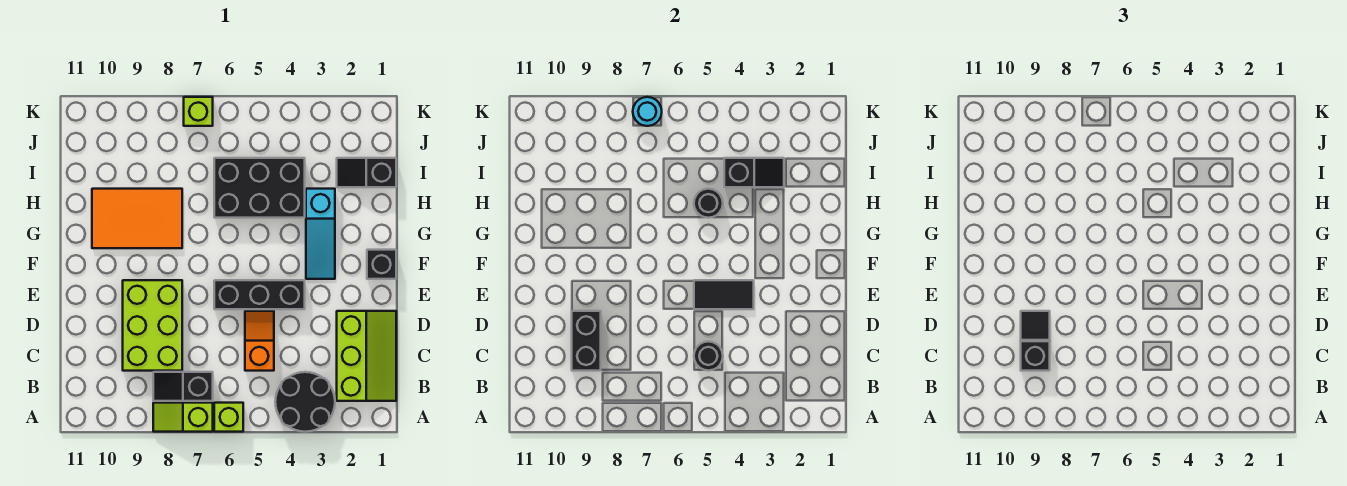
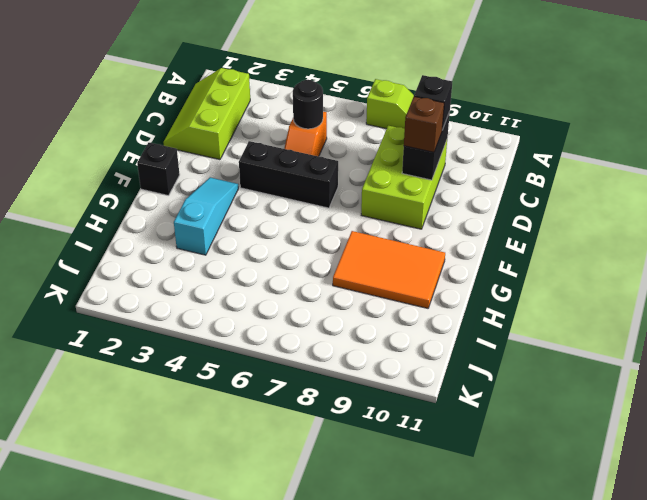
brown 1x1 brick [404,96,444,152] -> black 1x1 tile [1021,311,1050,340]
none -> black 2x2 round brick [275,372,335,432]
none -> lime 1x1 brick [214,403,243,432]
none -> black 1x2 slope [153,372,213,401]

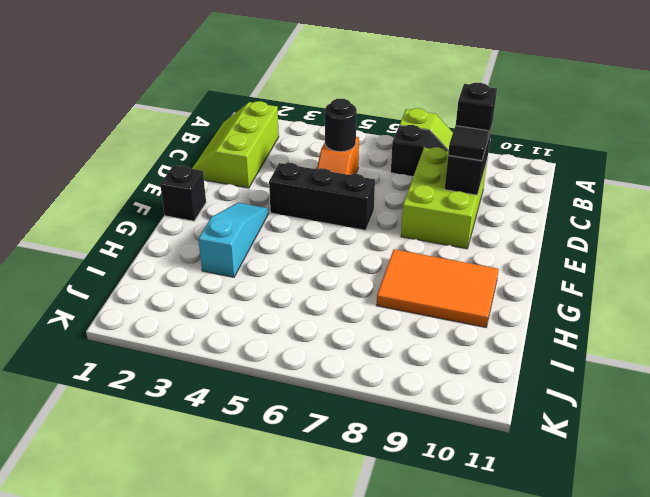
none -> black 2x2 round brick [275,372,335,432]
none -> lime 1x1 brick [214,403,243,432]
none -> black 2x3 brick [214,158,305,218]

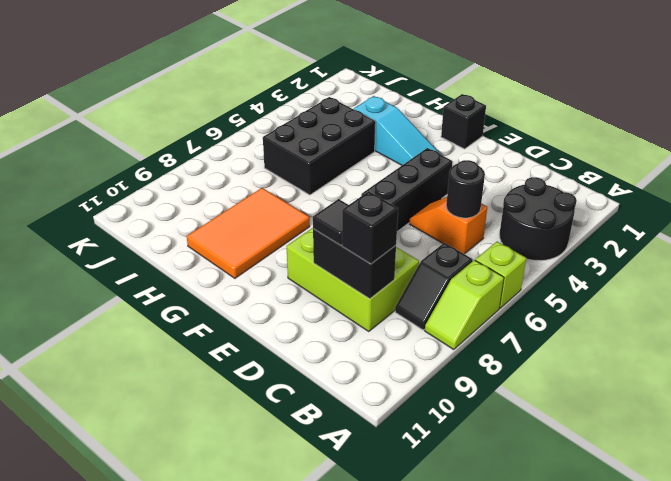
none -> lime 2x3 slope [337,311,396,401]
none -> black 1x2 slope [337,158,396,187]
none -> lime 1x1 brick [184,97,213,126]

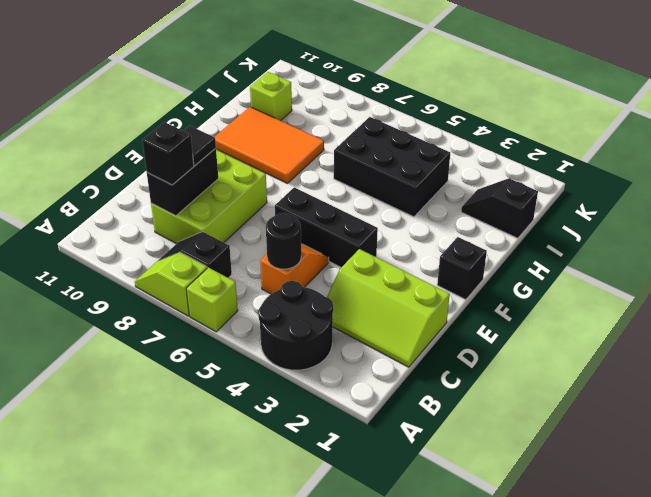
lime 2x3 slope [327,249,450,367] -> lime 2x3 slope turned to [337,311,396,401]
lime 1x1 brick [250,72,292,121] -> lime 1x1 brick moved to [184,97,213,126]
none -> cyan 1x3 slope [306,189,335,279]
none -> black 1x2 tile [694,280,754,309]
none -> black 1x1 round brick [694,189,723,218]

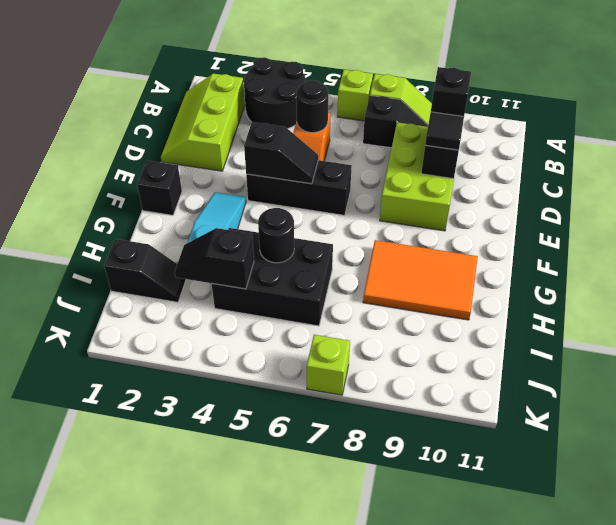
black 1x2 slope [244,122,318,184] -> black 1x2 tile [694,280,754,309]
none -> cyan 1x1 round brick [633,97,662,126]

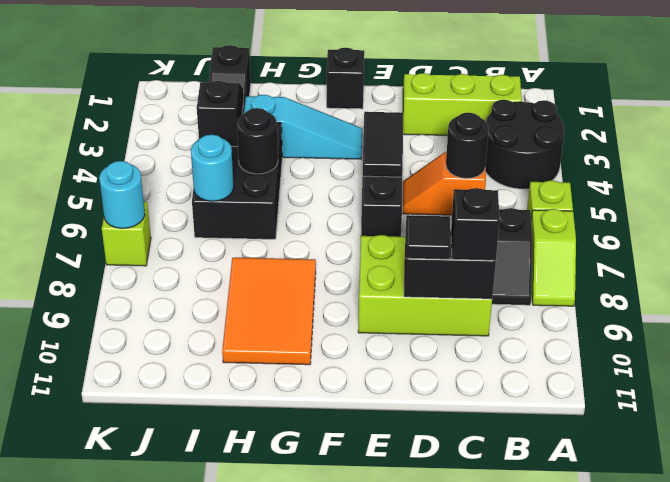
cyan 1x1 round brick [191,134,234,201] -> none

